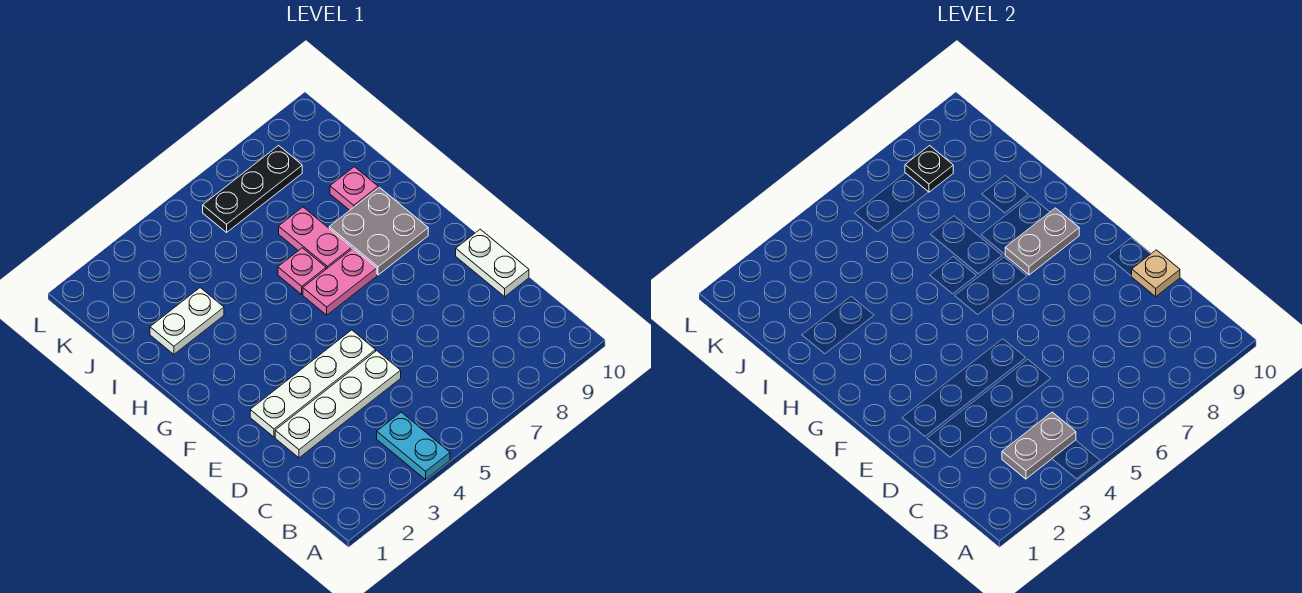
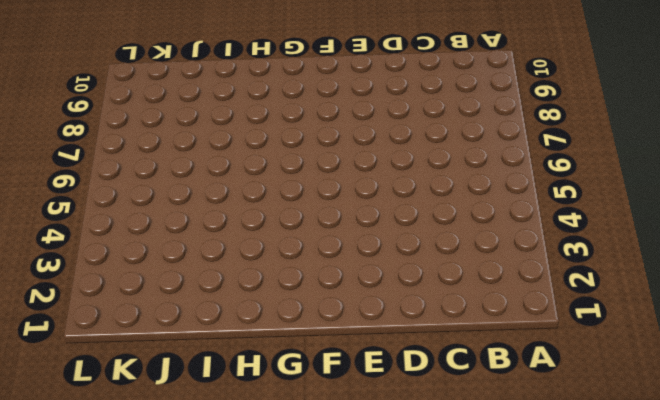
none -> cyan 1x2 plate [377,412,450,479]
none -> white 1x4 plate [275,351,401,458]
none -> white 1x2 plate [456,229,529,297]

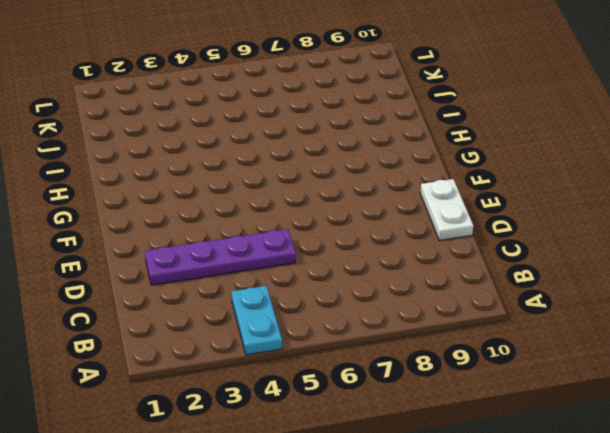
purple 1x4 plate [145,229,295,285] -> white 1x4 plate [275,351,401,458]
none -> white 1x4 plate [250,330,376,437]
none -> pink 1x2 plate [303,249,377,315]
none -> grey 2x2 plate [329,187,428,275]

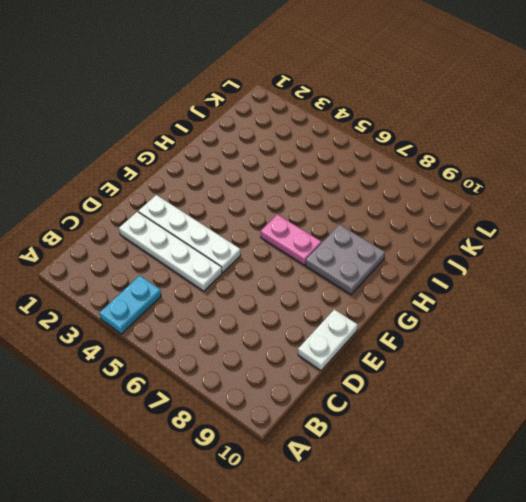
none -> pink 1x1 plate [278,248,326,294]
none -> pink 1x2 plate [279,207,352,269]
none -> white 1x2 plate [150,288,224,354]

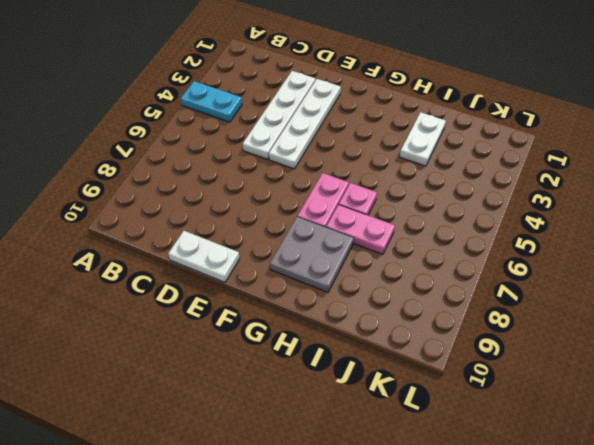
none -> pink 1x1 plate [330,167,378,210]
none -> black 1x3 plate [203,146,302,232]
none -> grey 1x2 plate [1002,412,1076,479]

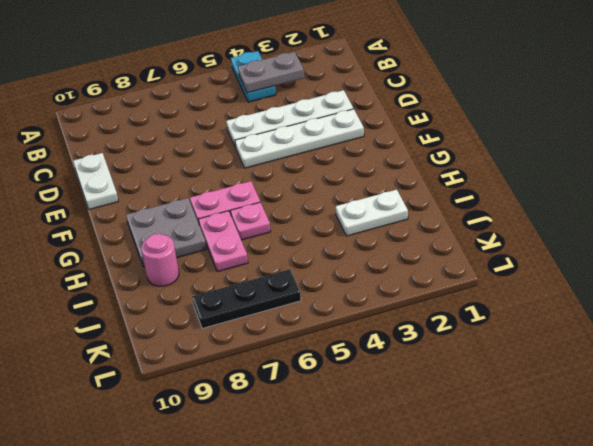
pink 1x1 round brick [141,234,179,286] -> pink 1x1 plate [330,167,378,210]
none -> tan 1x1 plate [1132,250,1180,297]
none -> grey 1x2 plate [1005,208,1079,275]
none -> black 1x1 plate [905,146,953,192]

